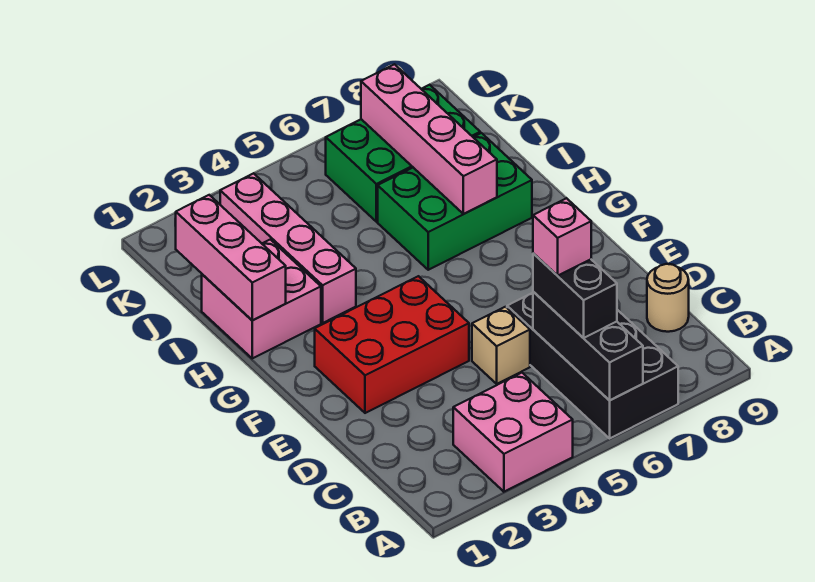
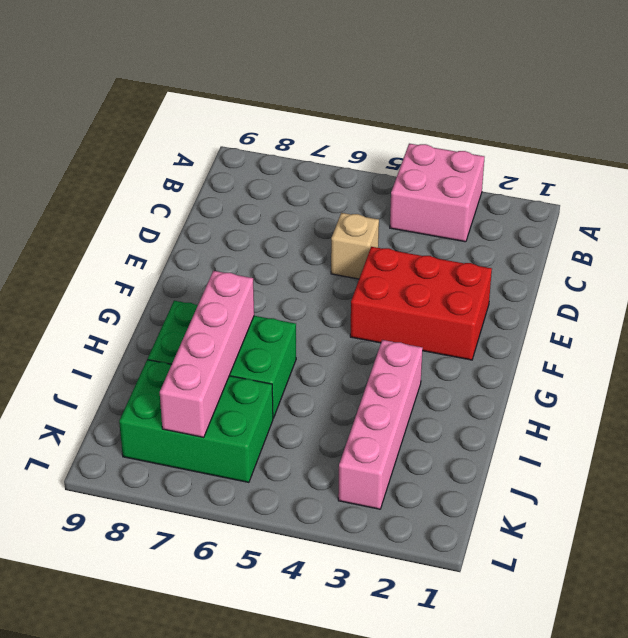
none -> black 2x4 brick [507,293,678,438]
none -> tan 1x1 round brick [647,264,689,332]
none -> pink 2x2 brick [202,239,321,358]

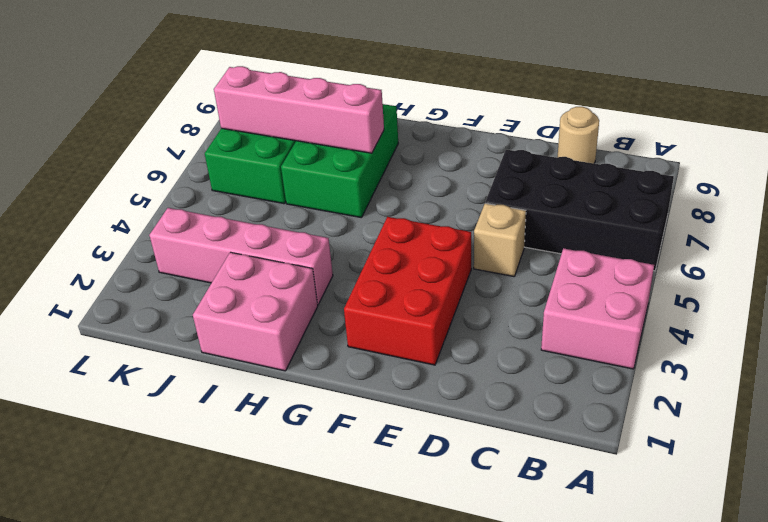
none -> black 1x3 brick [533,292,643,400]
none -> pink 1x3 brick [176,195,286,320]
none -> black 1x2 brick [533,254,617,338]

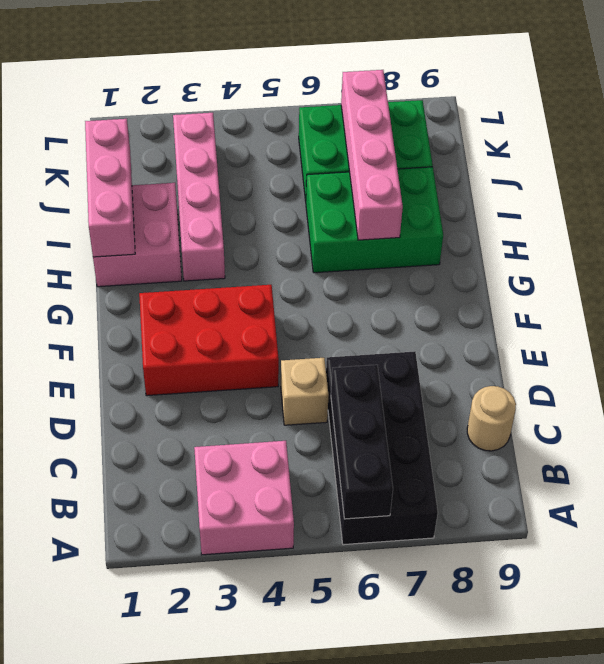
none -> black 1x2 brick [533,254,617,338]
none -> pink 1x1 brick [533,198,591,276]

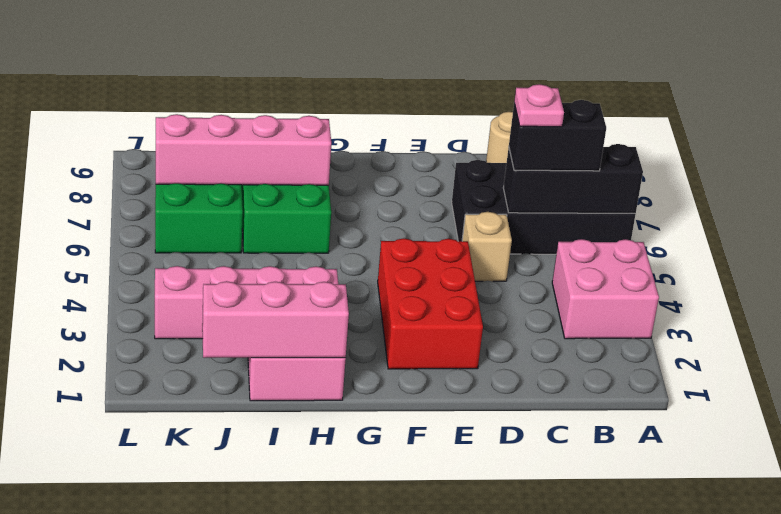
pink 1x1 plate [514,84,564,127] -> pink 1x1 brick [533,198,591,276]

